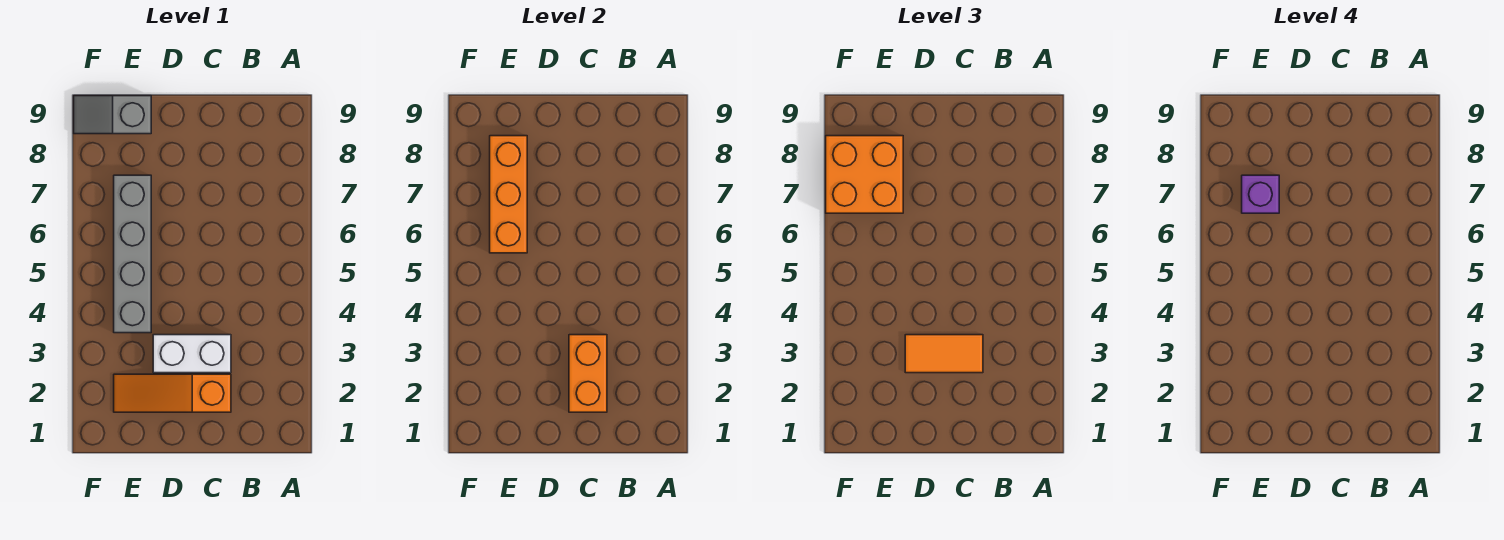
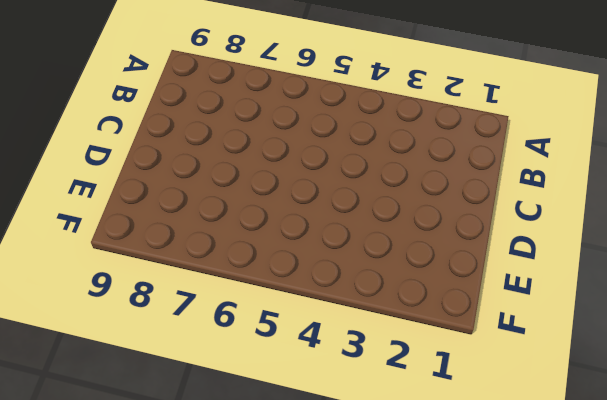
none -> orange 1x3 slope [114,374,231,412]
none -> white 1x2 brick [153,335,231,373]

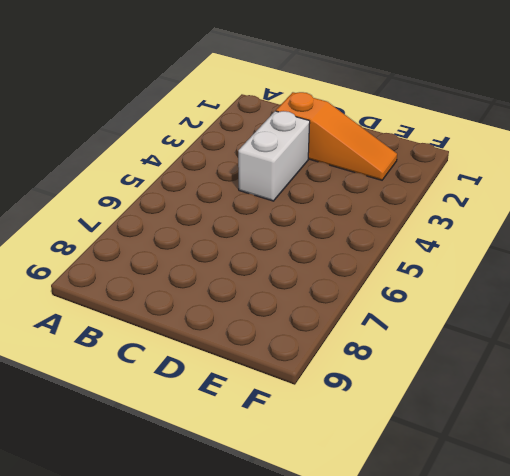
white 1x2 brick [238,111,310,201] -> white 1x2 brick turned to [153,335,231,373]
none -> grey 1x4 brick [114,175,151,333]
none -> grey 1x2 slope [74,96,151,134]

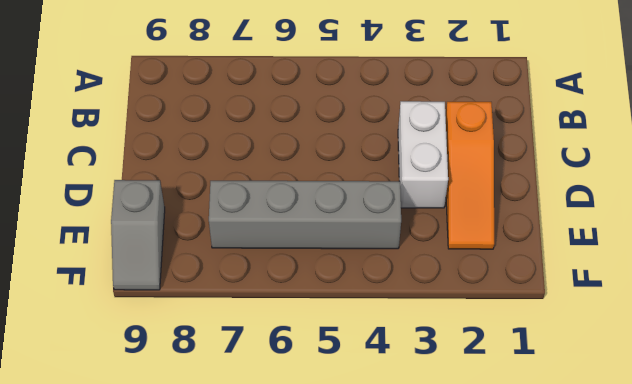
none -> orange 1x2 brick [569,335,607,412]
none -> orange 1x3 brick [490,136,527,253]

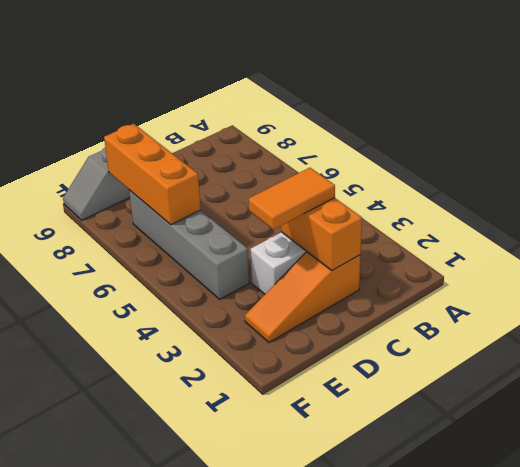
none -> orange 2x2 brick [826,136,903,213]
none -> purple 1x1 brick [1242,175,1279,213]

